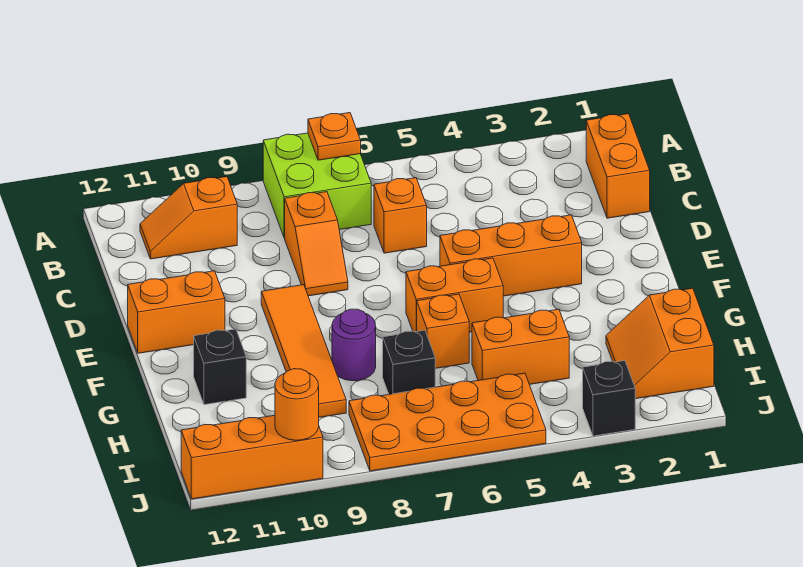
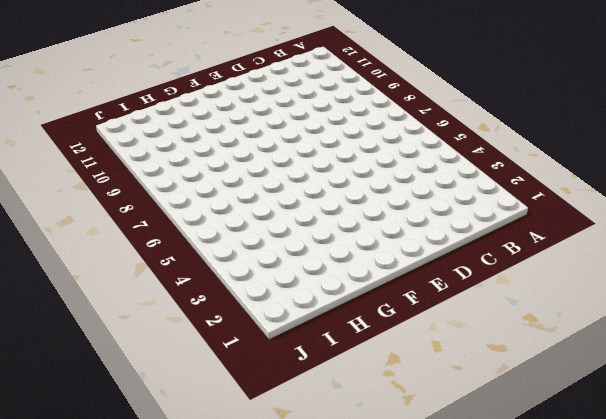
none -> lime 2x2 brick [263,133,371,238]
none -> orange 1x2 brick [586,114,650,218]
none -> orange 1x2 slope [140,177,237,259]

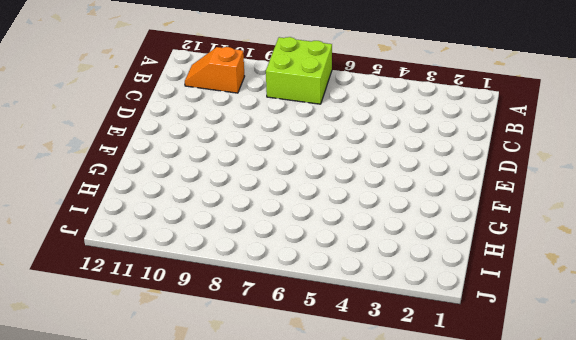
none -> orange 1x2 brick [586,114,650,218]
none -> orange 1x1 brick [374,178,427,253]
none -> orange 1x2 slope [285,192,348,296]

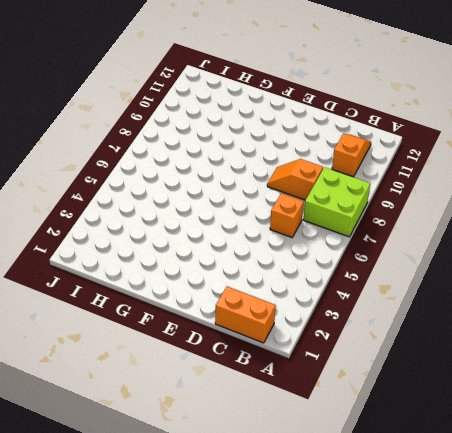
none -> orange 1x3 brick [440,215,582,296]
none -> orange 1x4 tile [261,285,346,417]
none -> orange 1x2 brick [128,271,225,353]

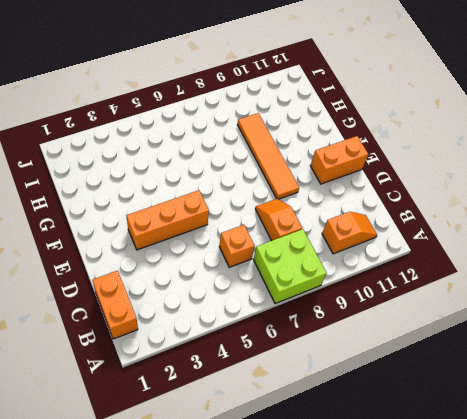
none -> orange 1x2 brick [406,258,503,332]
none -> orange 1x1 brick [417,294,469,368]
none -> purple 1x1 round brick [332,309,376,381]

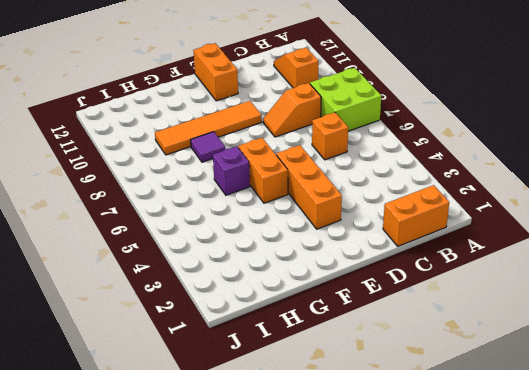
purple 1x1 brick [213,146,250,195] -> orange 1x1 brick [417,294,469,368]
purple 1x1 tile [191,132,225,162] -> purple 1x1 round brick [332,309,376,381]
none -> black 1x1 brick [194,329,246,405]
none -> orange 2x2 slope [606,288,714,399]
none -> orange 1x2 brick [472,309,569,384]

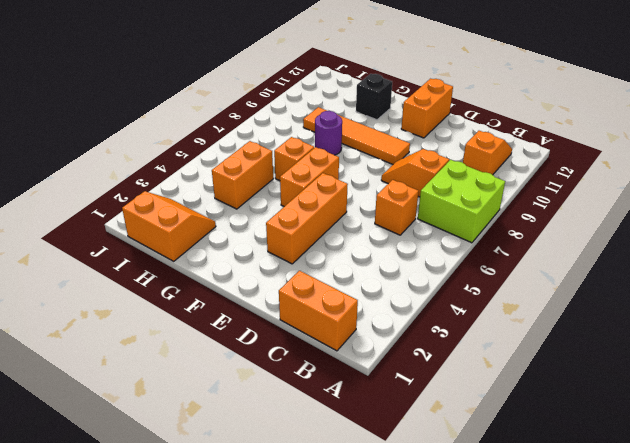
none -> black 1x1 brick [383,330,435,394]
none -> orange 2x4 plate [349,373,546,471]
none -> black 1x1 brick [583,361,635,436]

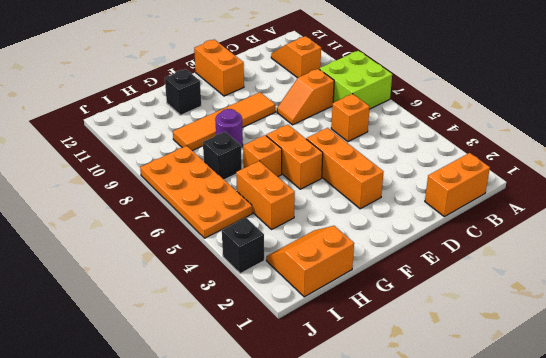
none -> orange 1x3 brick [181,415,323,499]
none -> orange 1x1 plate [308,113,361,160]
none -> orange 1x1 round brick [275,369,319,440]

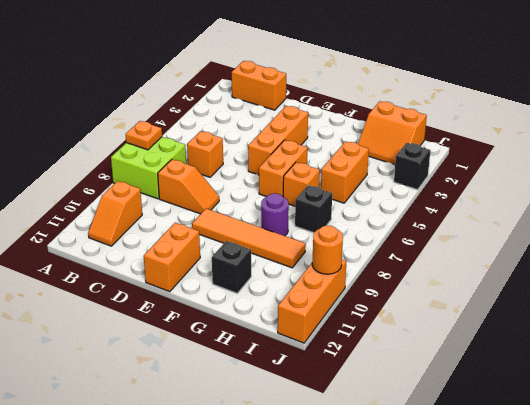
none -> orange 2x4 plate [349,373,546,471]

